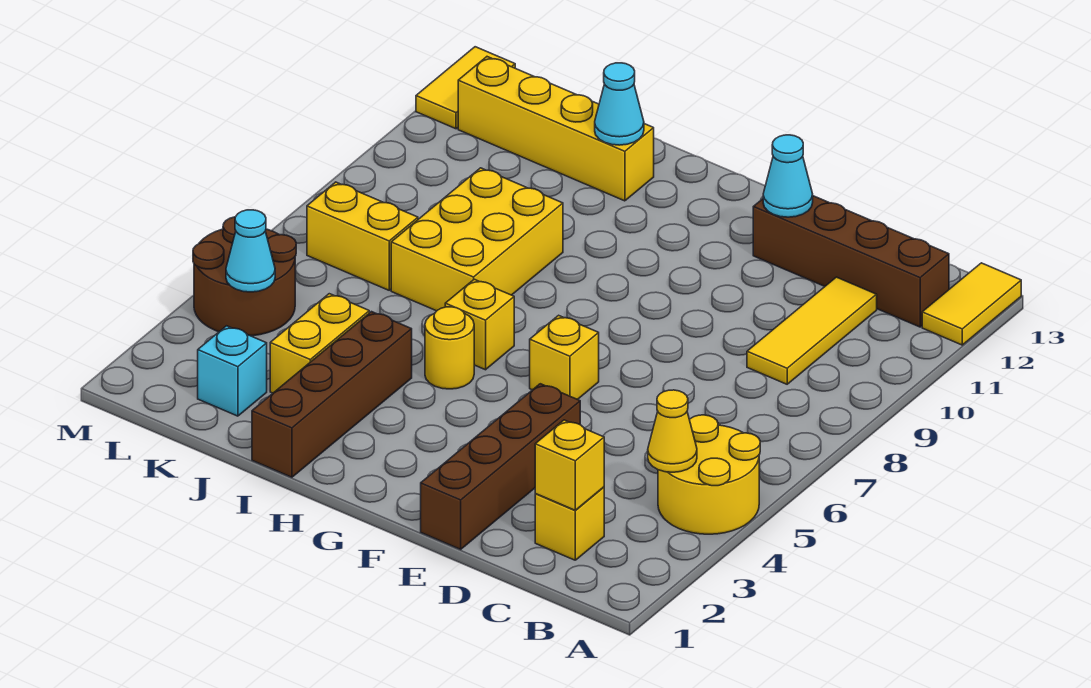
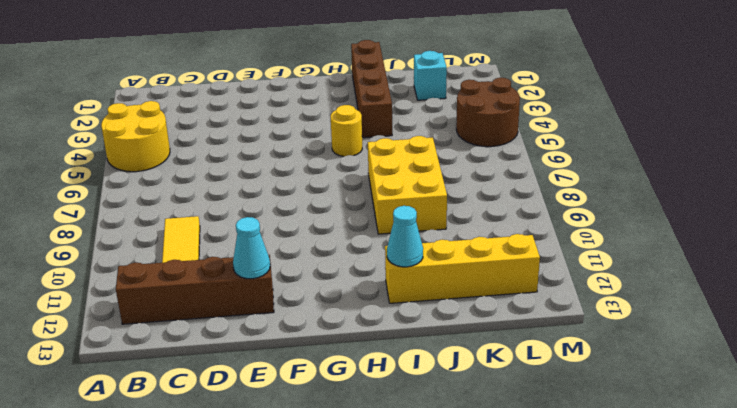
none -> yellow 1x2 tile [922,263,1021,345]
none -> yellow 1x1 brick [535,487,604,560]
none -> brown 1x4 brick [421,384,580,549]

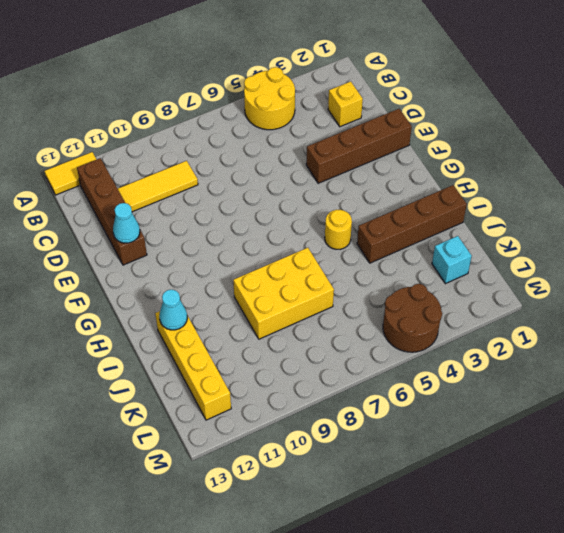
none -> yellow 1x1 brick [530,315,599,400]
none -> yellow 1x1 brick [445,279,514,370]
none -> yellow 1x2 brick [270,294,369,393]

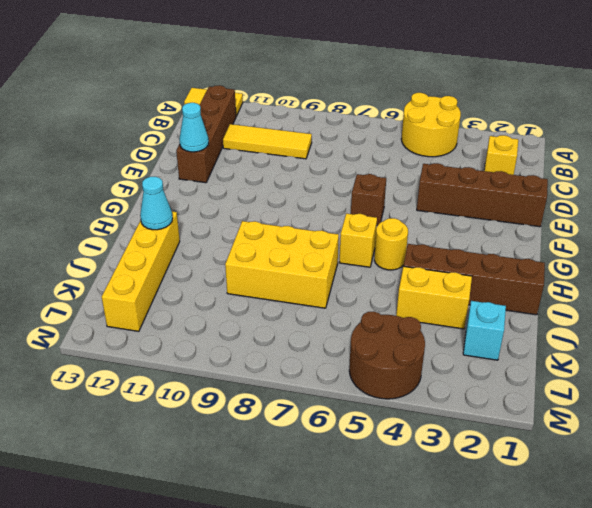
brown 1x1 brick [351,174,386,225] -> yellow 1x1 brick [530,315,599,400]
none -> yellow 1x2 brick [307,182,418,290]
none -> yellow 1x2 tile [416,47,515,129]
none -> yellow 1x1 cone [648,390,697,472]

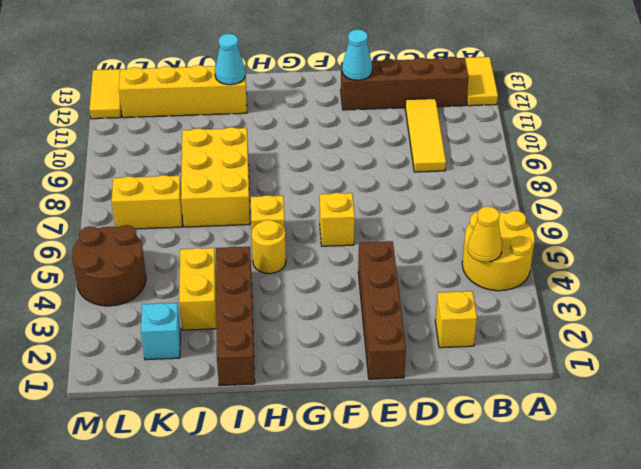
none -> yellow 1x1 brick [535,420,604,510]
none -> cyan 1x1 cone [226,210,275,292]

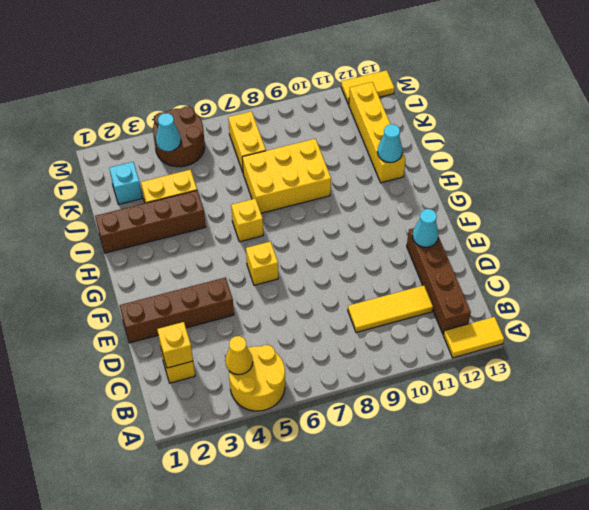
none -> yellow 1x1 round brick [425,307,474,389]

